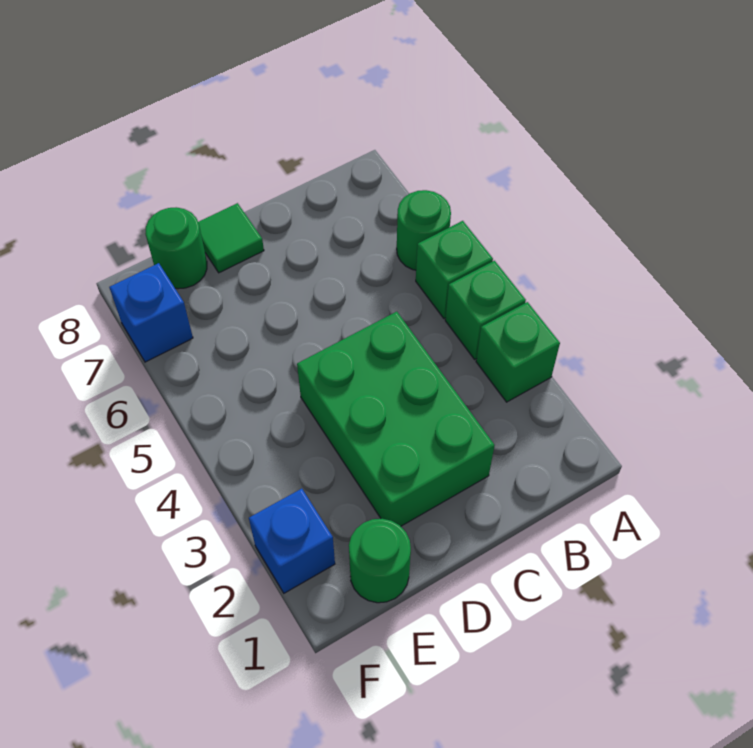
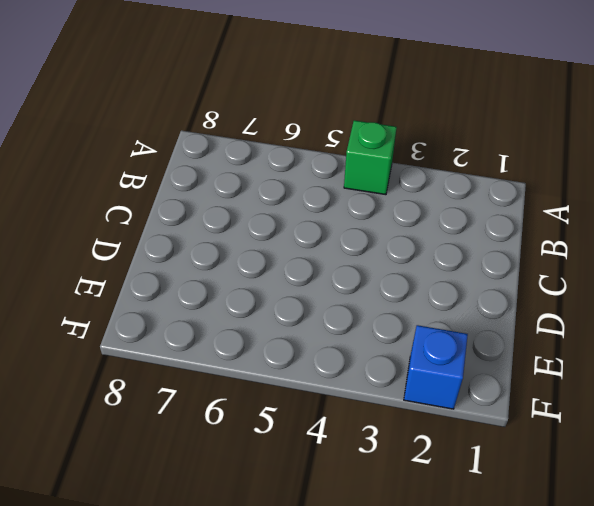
none -> green 1x1 brick [476,302,560,402]
none -> green 1x1 brick [416,221,493,318]

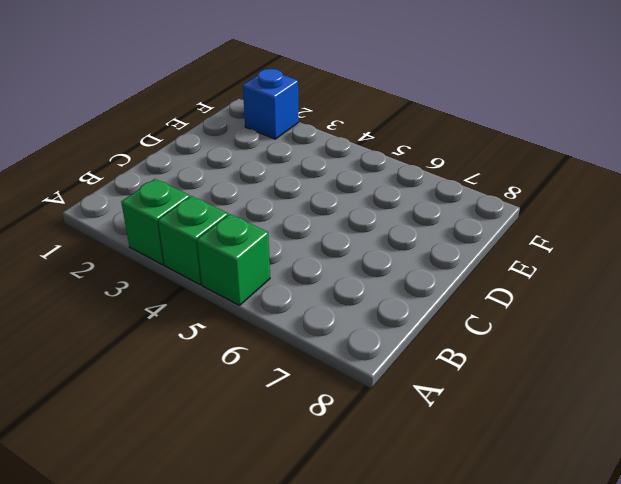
none -> green 1x1 round brick [397,190,451,270]
none -> green 2x3 brick [297,312,495,526]

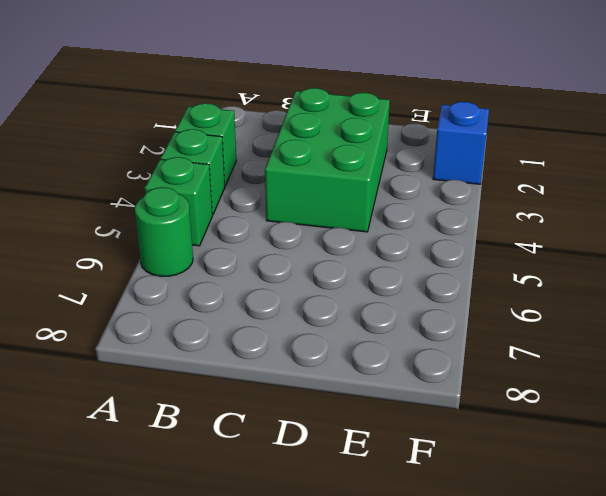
none -> green 1x1 tile [198,203,264,273]
none -> green 1x1 round brick [349,519,411,603]

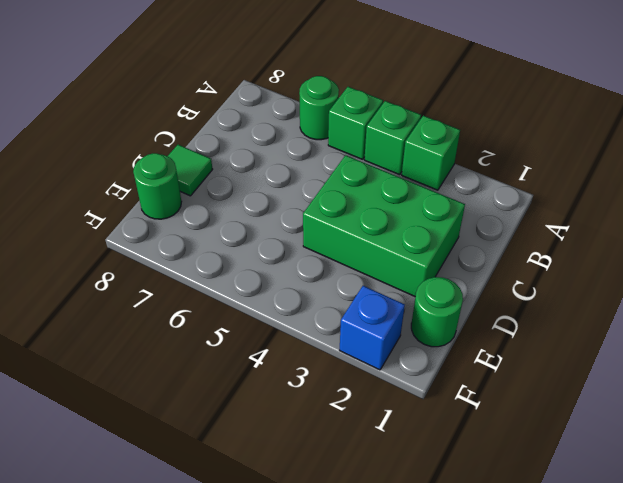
none -> blue 1x1 brick [109,263,193,362]

